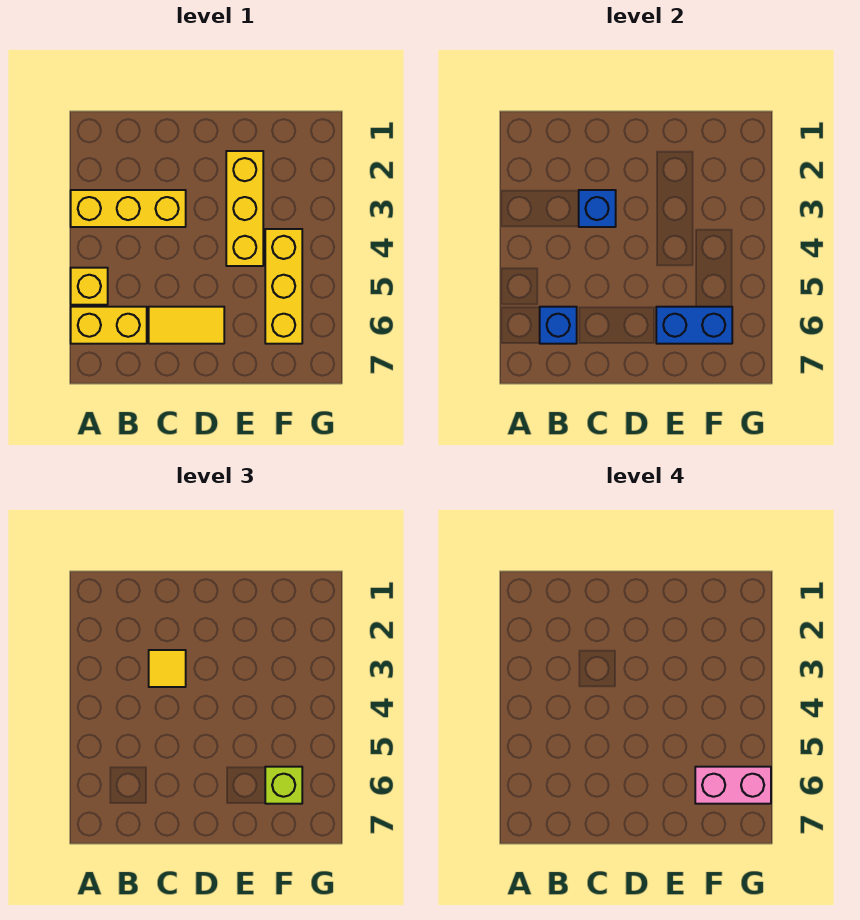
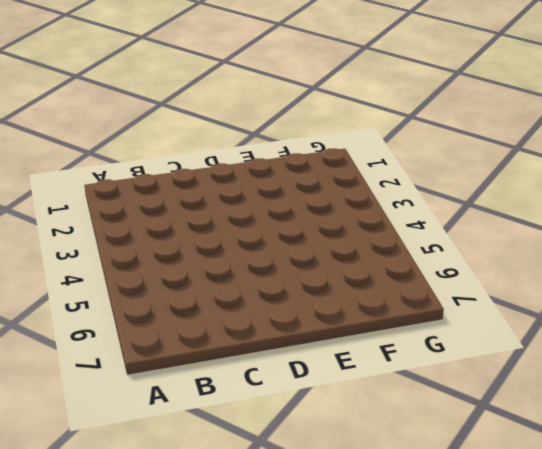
none -> yellow 1x3 brick [71,190,186,227]
none -> yellow 1x1 brick [71,268,108,305]
none -> yellow 1x2 brick [71,307,147,344]

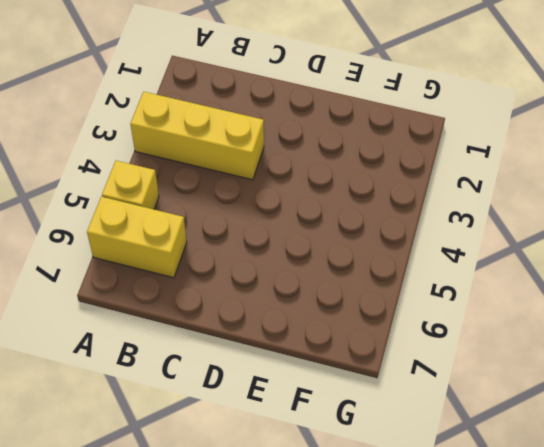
none -> yellow 1x2 tile [149,307,224,344]
none -> yellow 1x3 brick [226,151,263,266]
none -> yellow 1x3 brick [265,229,302,344]

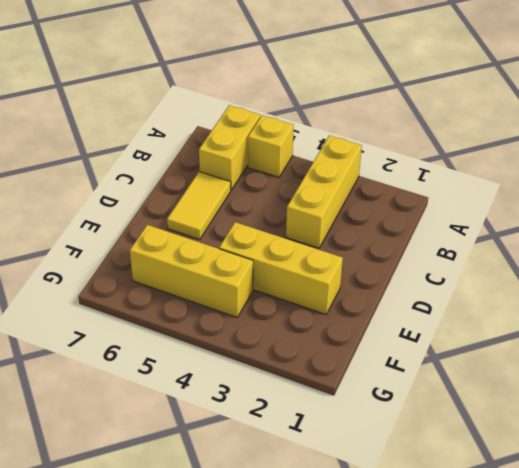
none -> blue 1x1 brick [540,307,577,344]
none -> blue 1x1 brick [579,190,616,227]
none -> blue 1x2 brick [656,307,732,344]

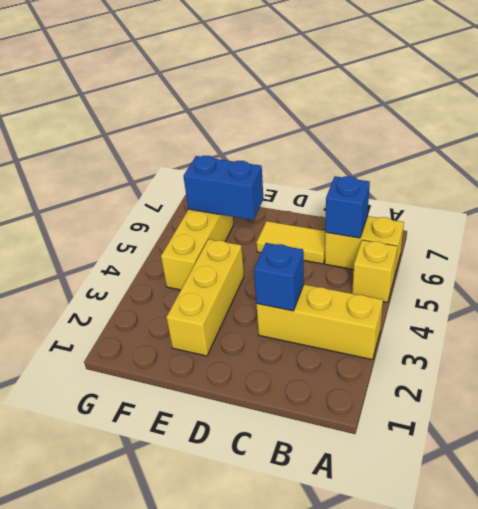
none -> yellow 1x1 tile [149,650,186,687]
none -> lime 1x1 brick [265,767,302,804]
none -> pink 1x2 brick [695,767,771,804]

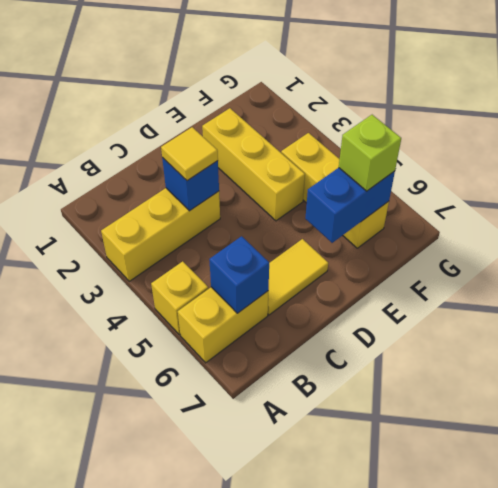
none -> pink 1x2 brick [695,767,771,804]

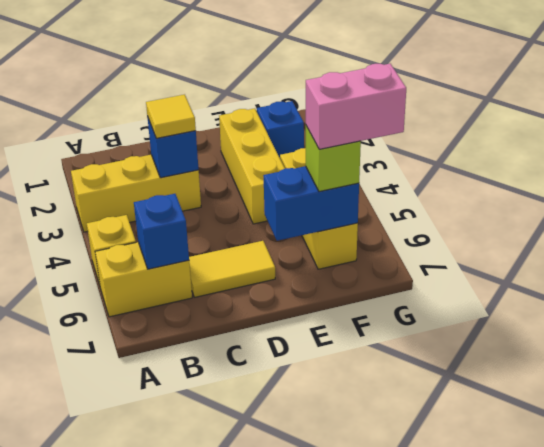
blue 1x1 brick [257,101,304,158] -> none

